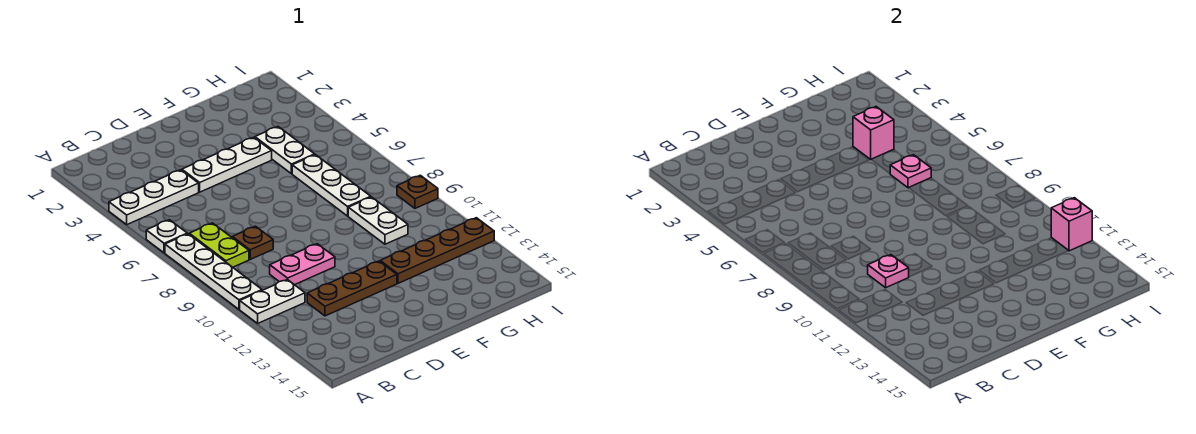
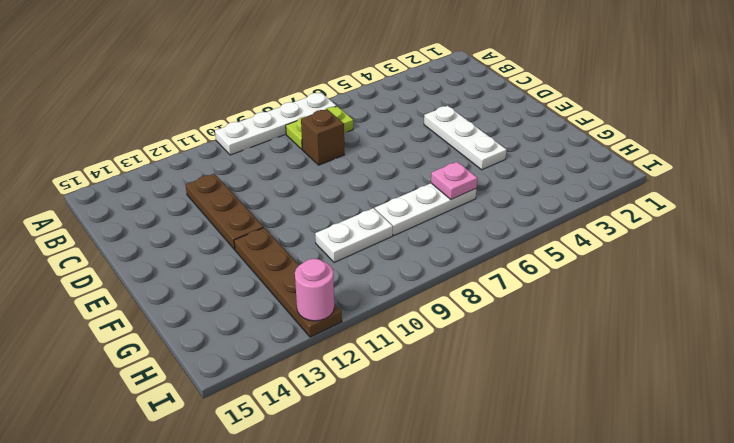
brown 1x1 brick [301,109,344,165] -> brown 1x1 plate [232,226,273,259]
pink 1x1 round brick [295,259,334,321] -> pink 1x1 brick [1051,198,1092,251]
none -> white 1x3 plate [109,170,199,225]
none -> white 1x1 plate [146,220,187,253]
none -> white 1x2 plate [240,279,305,323]

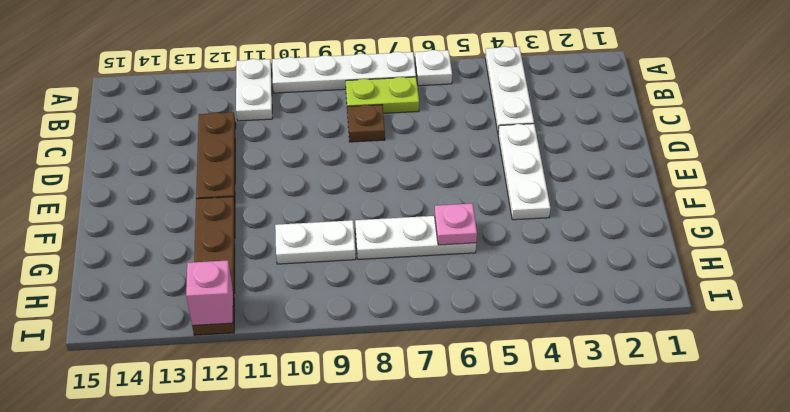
none -> pink 1x2 plate [270,244,335,285]
none -> white 1x2 plate [255,127,315,174]
none -> brown 1x1 plate [397,175,438,208]

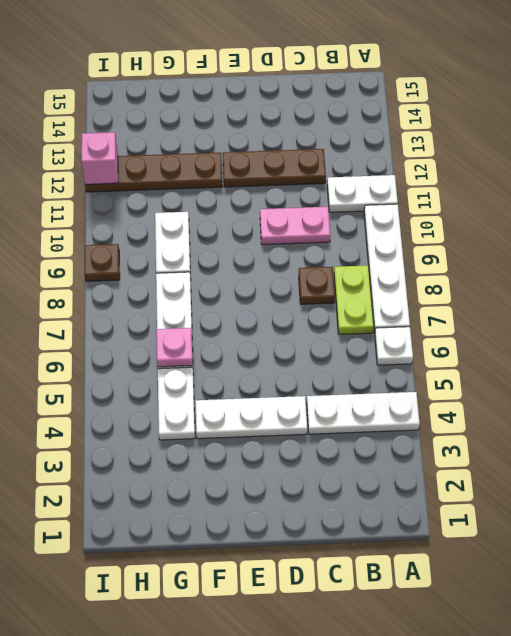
none -> pink 1x1 plate [868,255,909,288]
none -> pink 1x1 brick [853,107,894,159]

